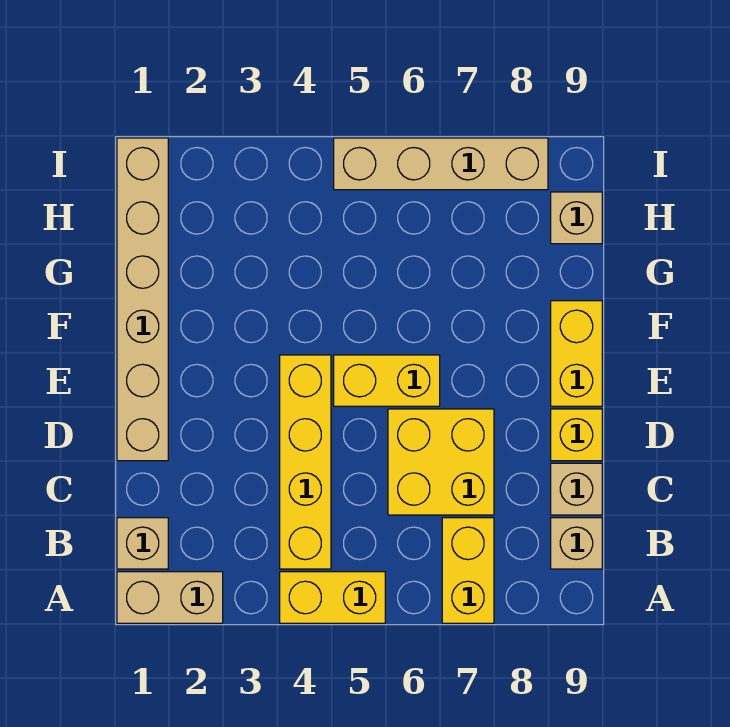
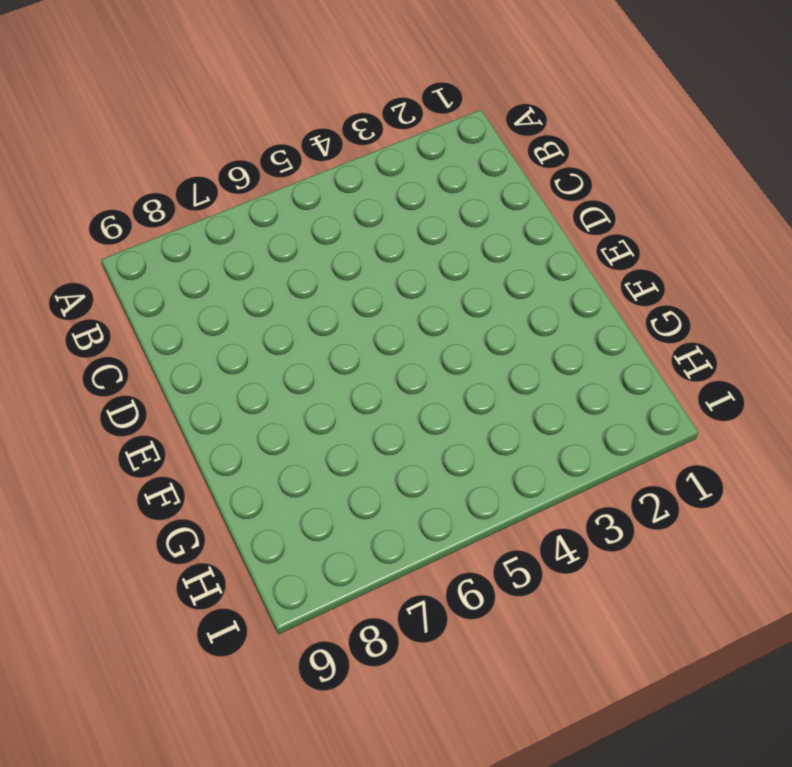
none -> tan 1x2 brick [117,572,223,623]
none -> yellow 1x2 brick [280,572,385,623]
none -> yellow 1x2 brick [442,518,494,623]

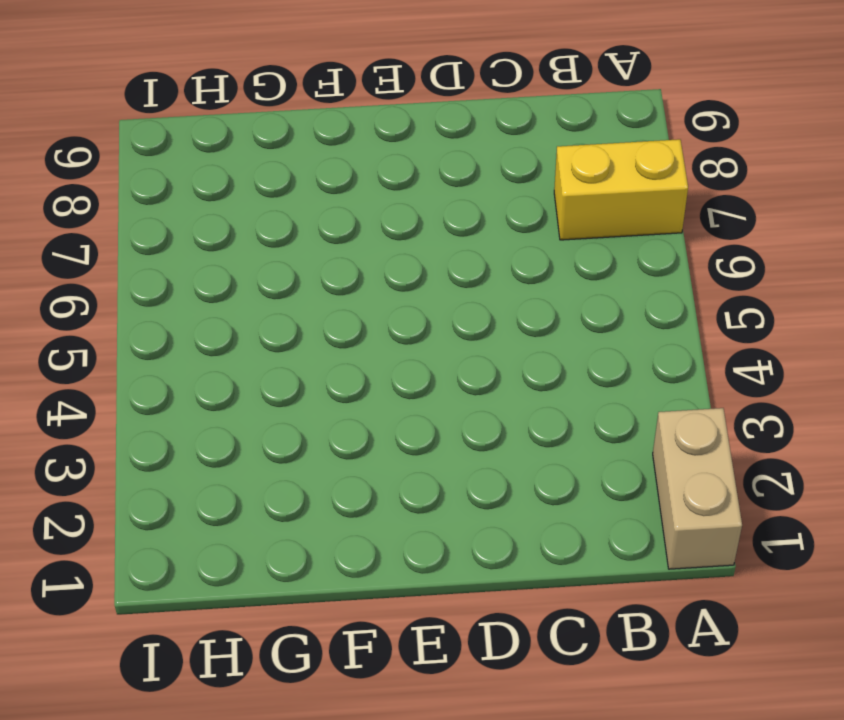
none -> yellow 1x2 brick [280,572,385,623]
none -> tan 1x1 brick [117,518,168,569]
none -> yellow 1x4 brick [280,355,331,569]

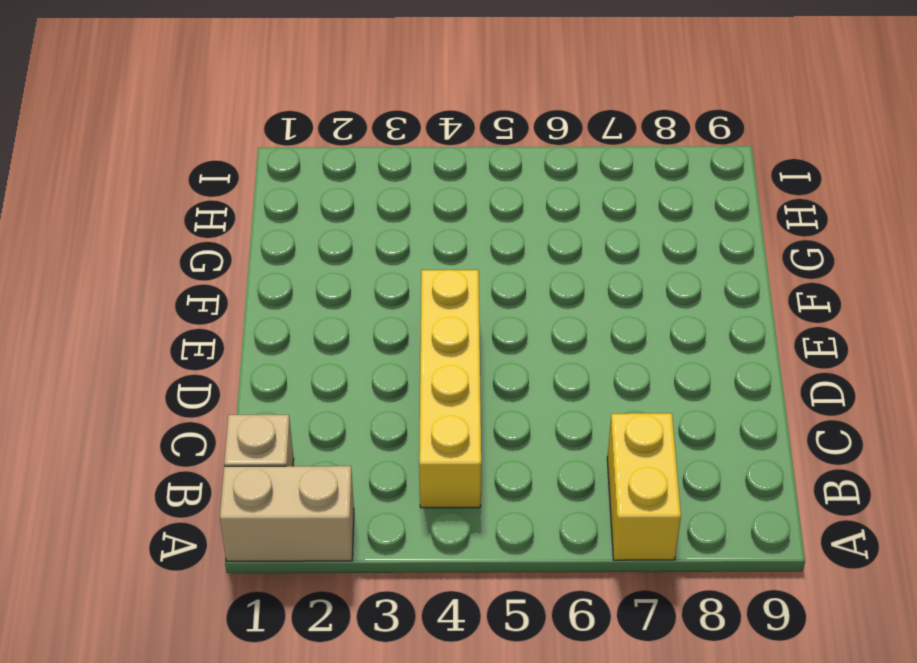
none -> yellow 1x2 brick [280,572,385,623]
none -> tan 1x1 brick [551,518,602,569]
none -> yellow 2x2 brick [388,409,494,515]

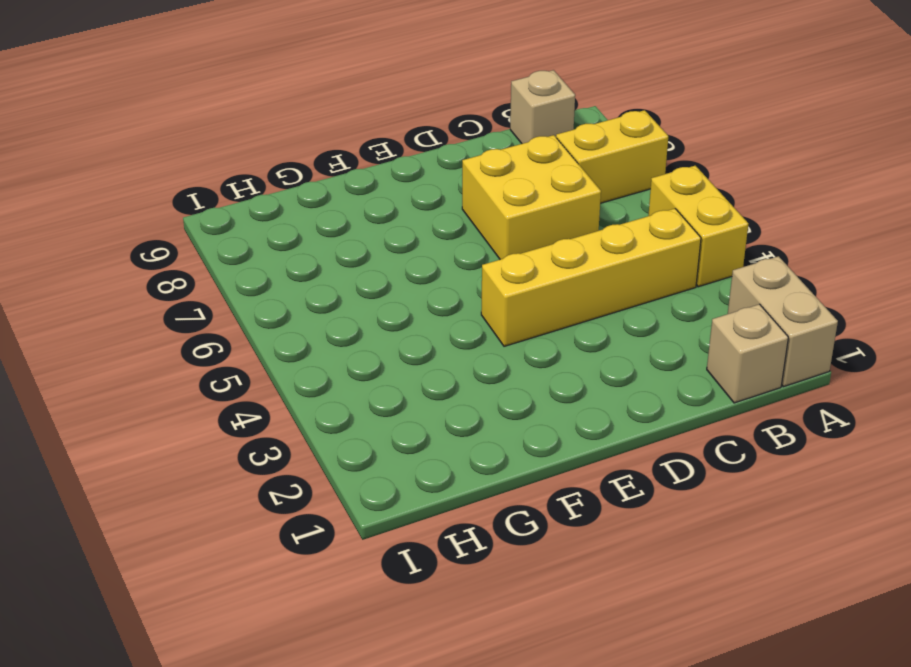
none -> tan 1x1 brick [551,463,602,515]
none -> tan 1x6 brick [117,138,168,461]
none -> yellow 1x1 brick [551,409,602,461]

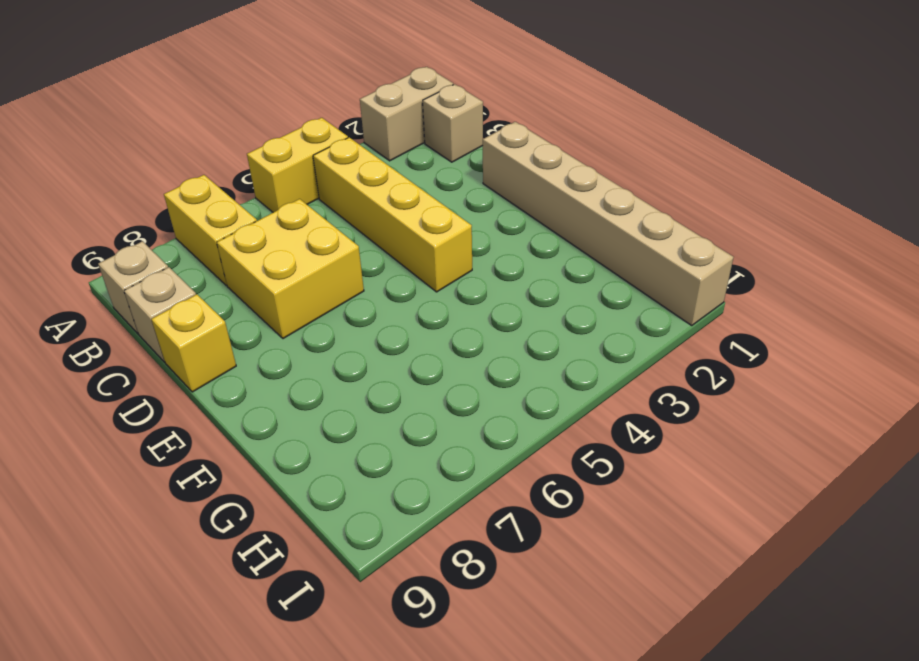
none -> yellow 1x2 brick [334,355,440,406]
none -> yellow 1x2 brick [551,301,602,406]
none -> tan 1x1 brick [551,192,602,244]

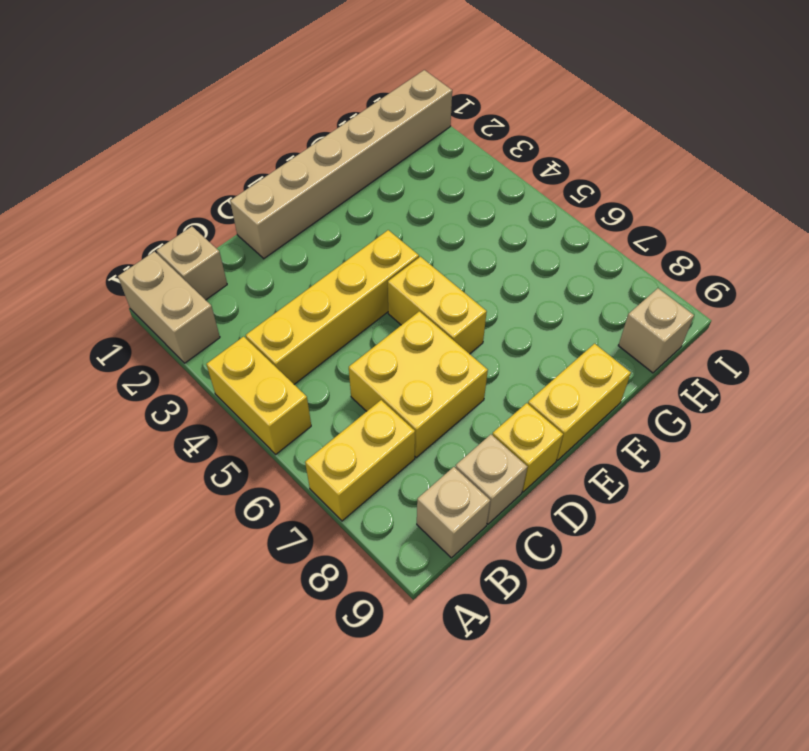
none -> tan 1x4 brick [334,138,548,190]

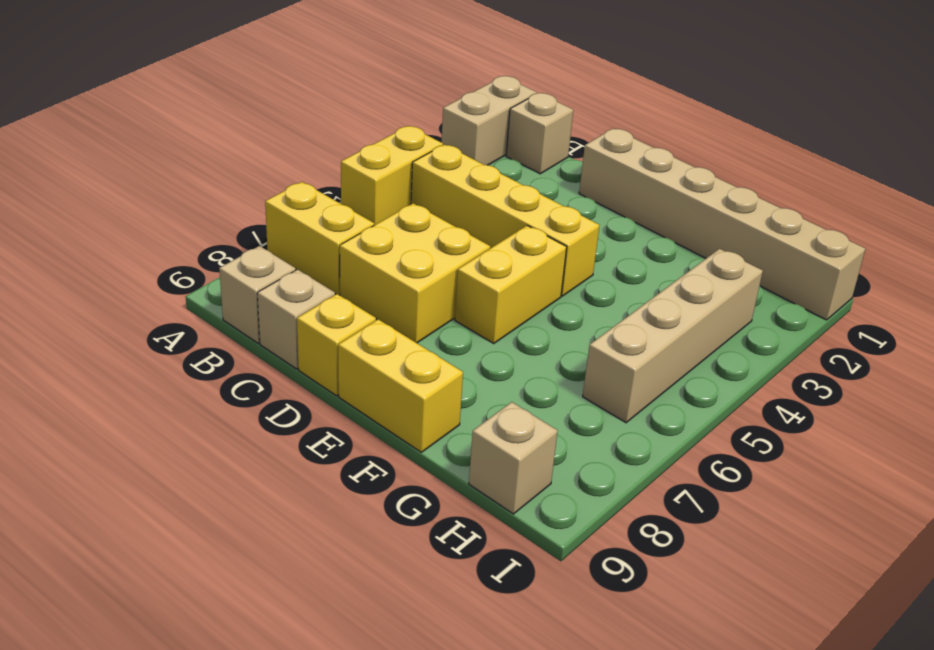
tan 1x4 brick [583,249,763,423] -> tan 1x4 brick moved to [334,138,548,190]

